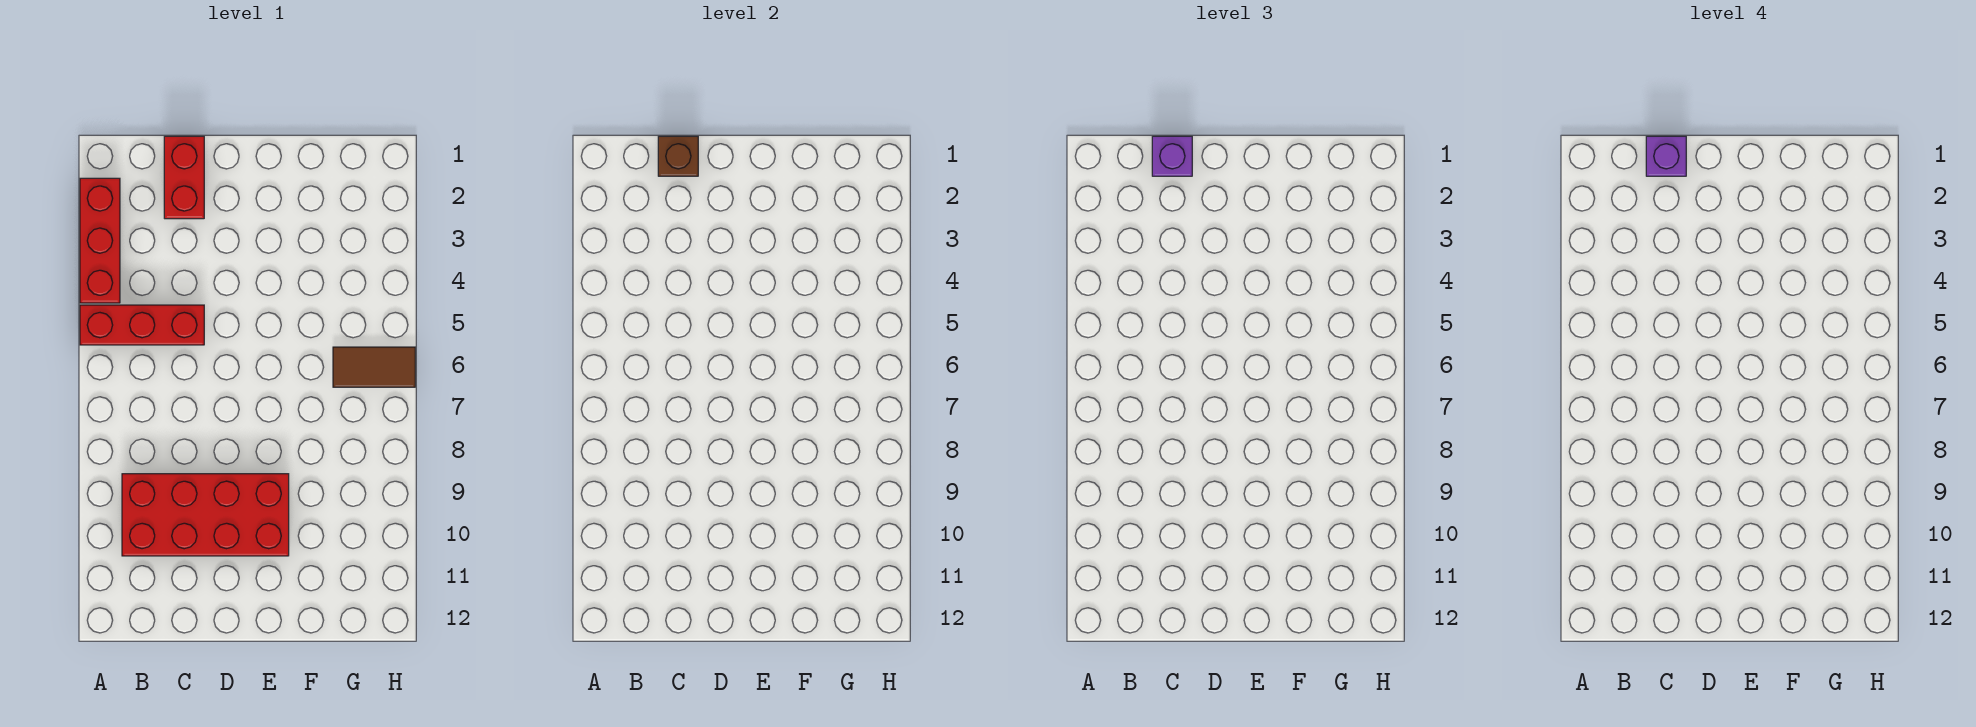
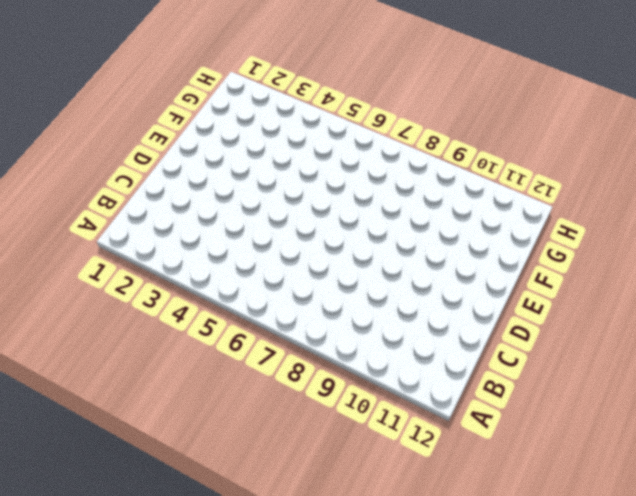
none -> red 1x3 brick [80,178,120,303]
none -> red 1x3 brick [80,305,204,345]

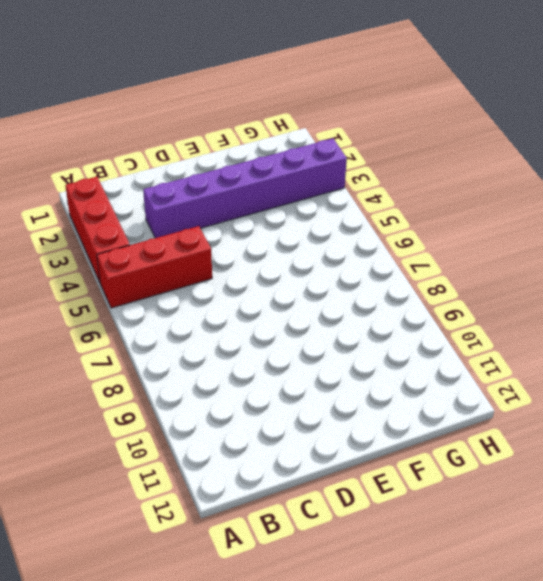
purple 1x6 brick [143,139,347,238] -> none
none -> red 2x4 brick [122,474,289,556]
none -> red 1x2 brick [164,136,204,219]

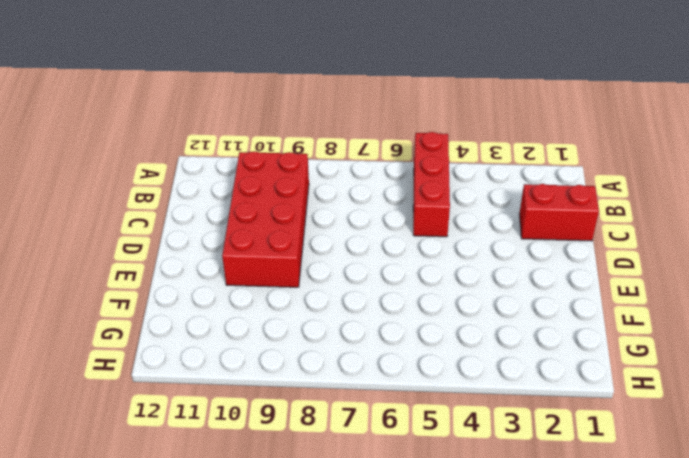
none -> red 1x3 brick [80,178,120,303]
none -> brown 1x2 tile [333,347,415,387]

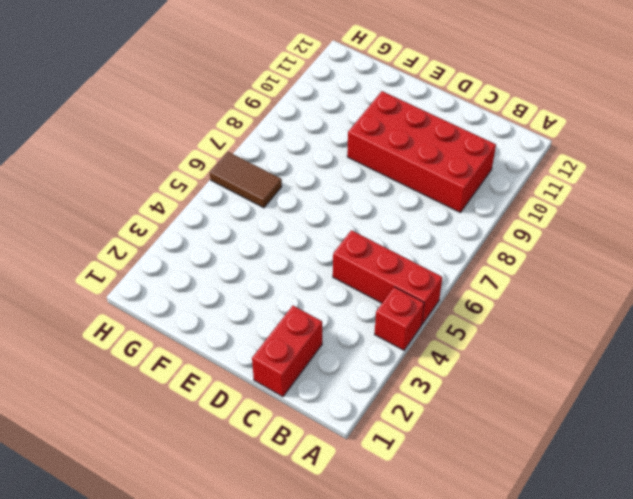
red 1x1 brick [375,287,424,350] -> red 1x3 brick [80,178,120,303]
none -> brown 1x1 brick [658,136,698,176]
none -> purple 1x1 brick [1152,136,1192,176]

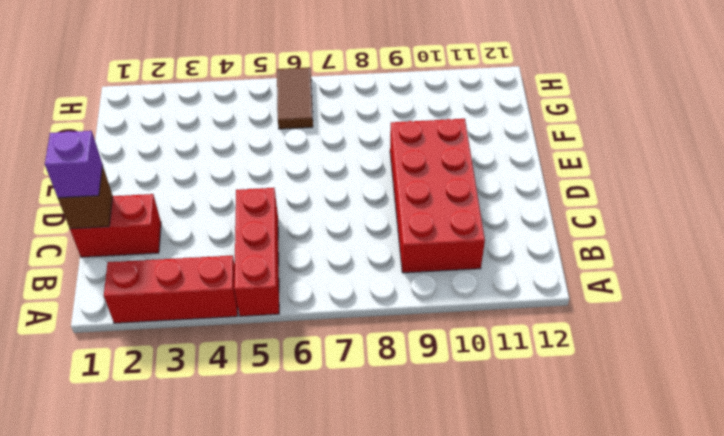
none -> purple 1x1 brick [1646,136,1686,176]

